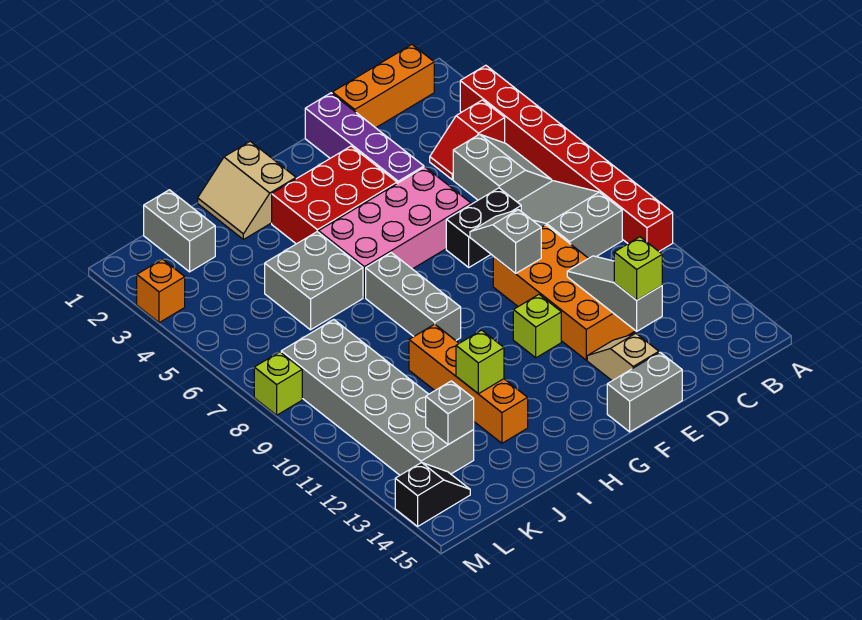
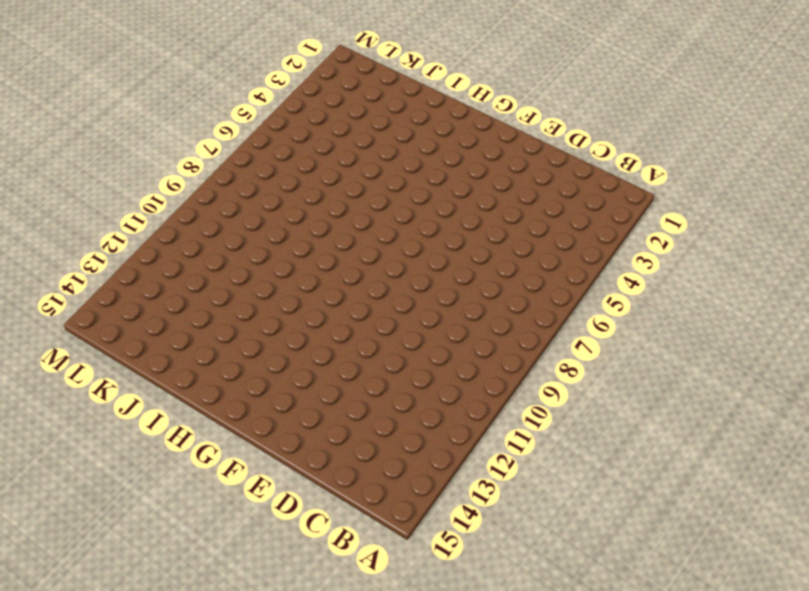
none -> red 1x8 brick [460,65,673,251]
none -> orange 1x3 brick [332,45,434,128]
none -> red 1x2 slope [430,100,505,180]

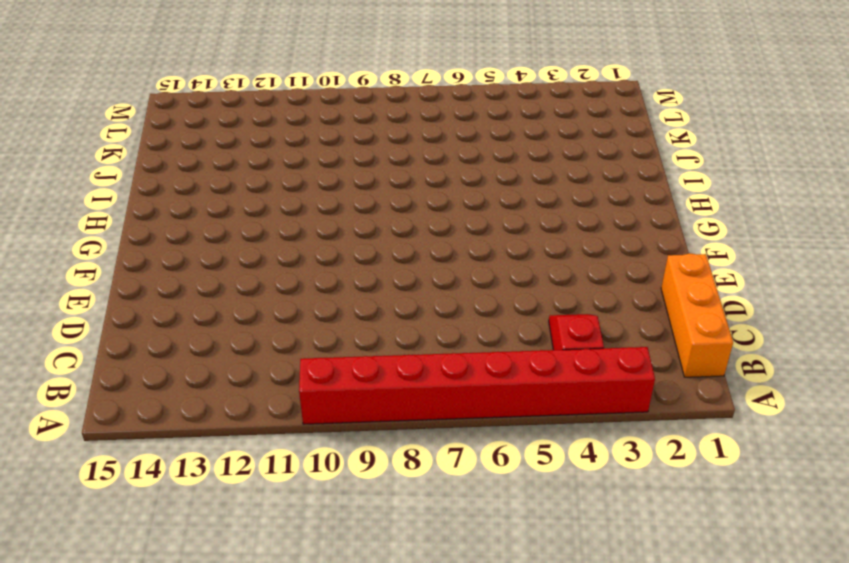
none -> grey 2x2 slope [453,134,552,202]
none -> grey 2x3 slope [518,181,622,258]
none -> black 1x2 brick [446,188,521,267]

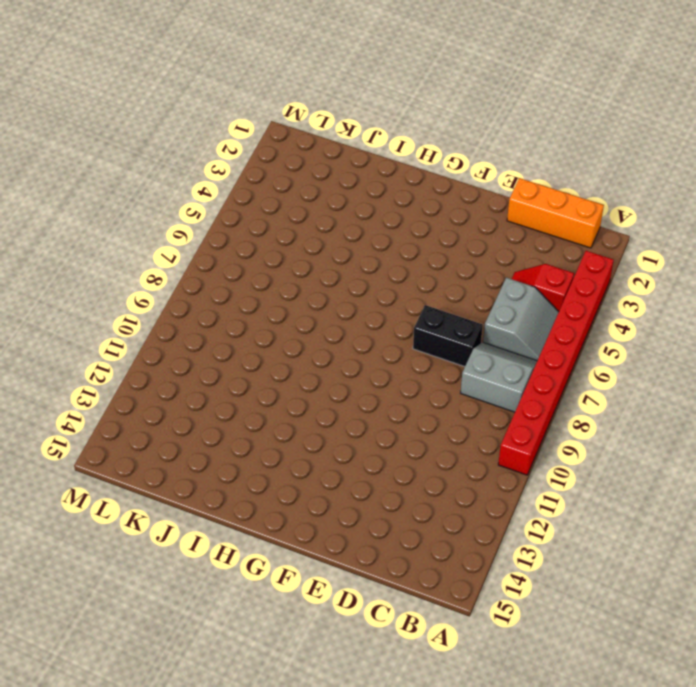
grey 2x2 slope [461,342,537,412] -> grey 2x3 slope [518,181,622,258]
none -> orange 2x4 brick [493,225,635,360]
none -> purple 1x4 brick [305,93,424,183]
none -> pink 2x4 brick [319,167,471,297]

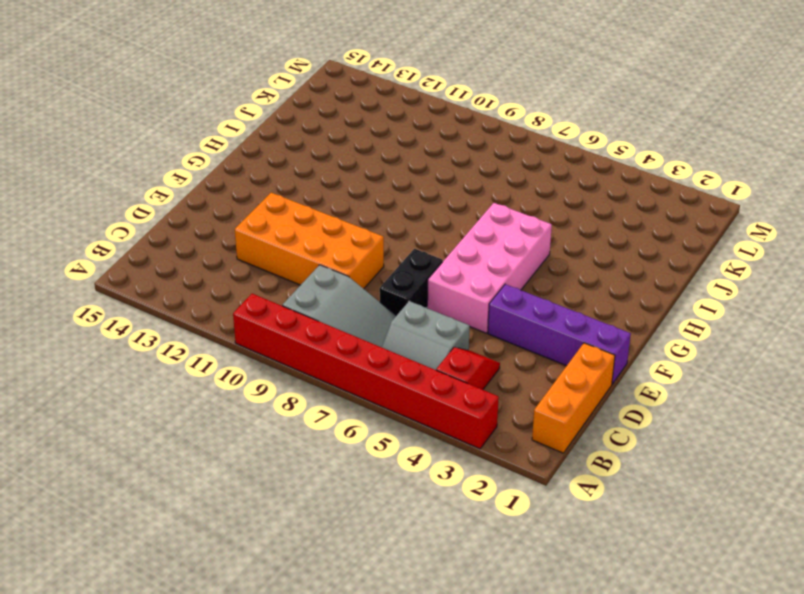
none -> tan 1x2 slope [587,333,659,381]
none -> grey 1x2 brick [607,352,682,432]
none -> red 2x3 brick [272,146,397,244]

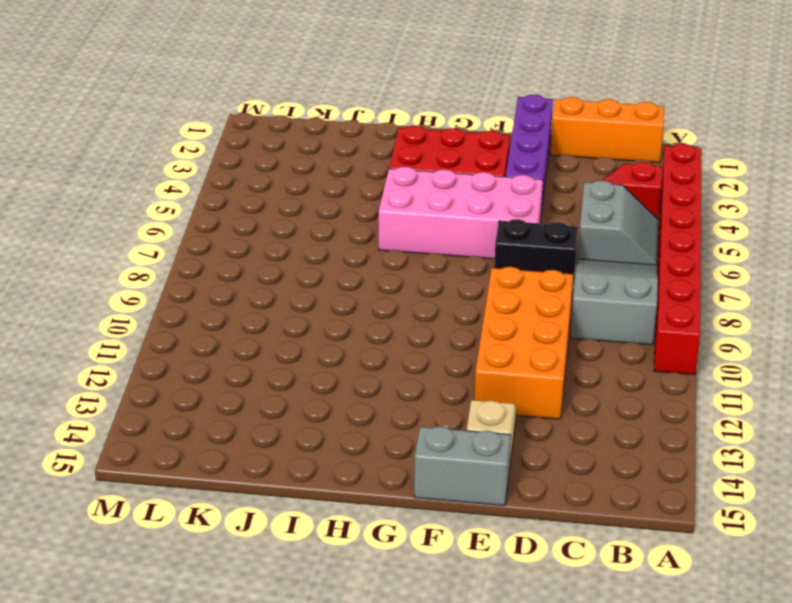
none -> lime 1x1 brick [513,295,561,358]
none -> tan 2x2 slope [198,141,296,240]
none -> grey 1x3 brick [366,253,461,340]

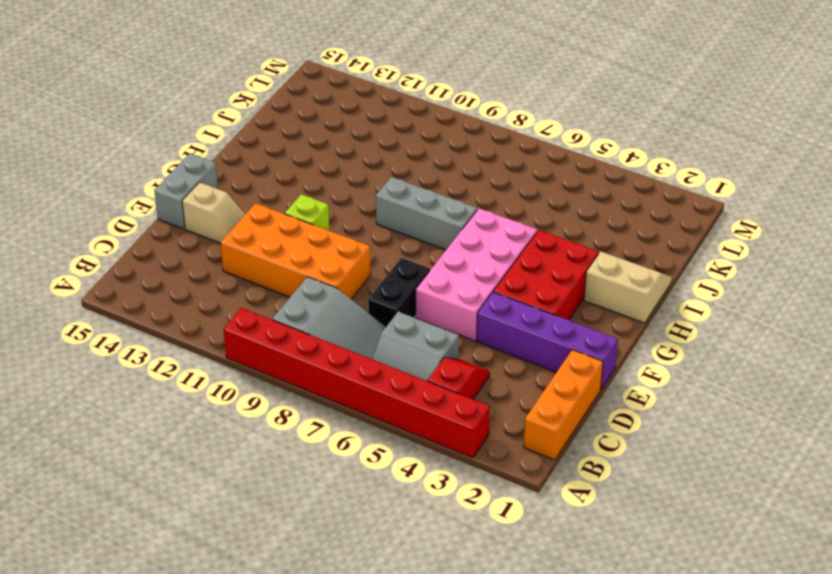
none -> grey 2x2 brick [265,232,363,330]
none -> orange 1x4 brick [409,324,528,443]
none -> grey 1x2 brick [144,190,215,272]

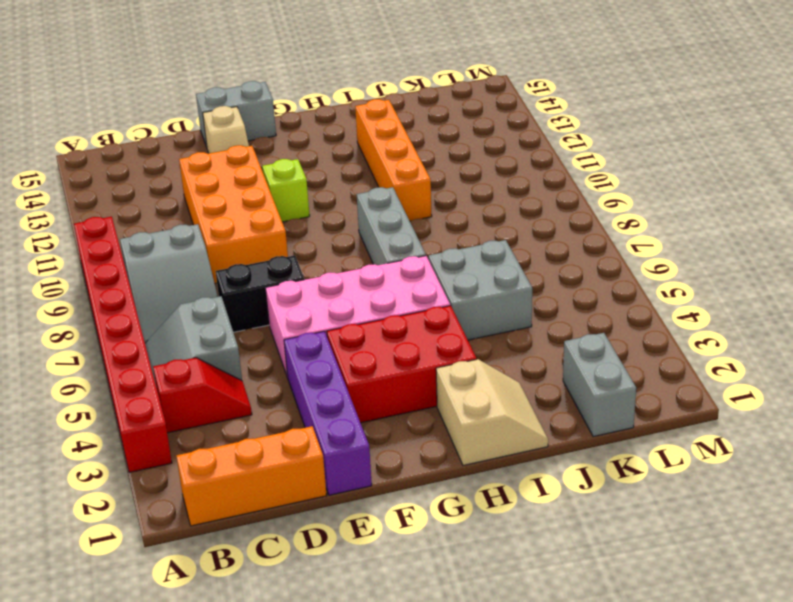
none -> grey 2x6 brick [281,320,474,475]
none -> black 1x2 slope [395,463,470,526]
none -> orange 1x1 brick [137,259,185,323]

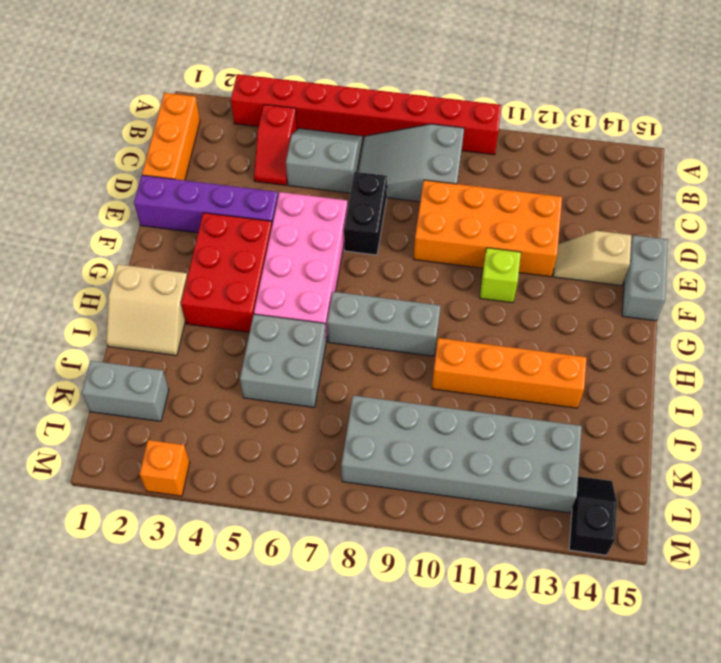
none -> lime 1x1 brick [254,352,302,415]
none -> grey 1x3 slope [567,256,662,331]
none -> grey 1x2 slope [470,209,541,273]

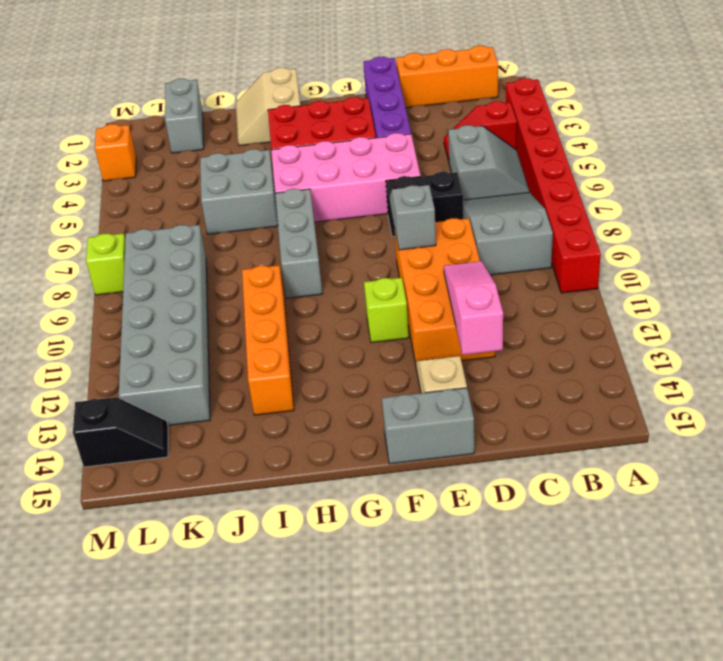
pink 1x3 slope [444,261,503,355] -> grey 1x3 slope [567,256,662,331]
none -> lime 1x1 brick [456,330,504,394]
none -> grey 1x1 brick [426,381,474,445]
none -> lime 1x1 brick [614,237,662,300]

